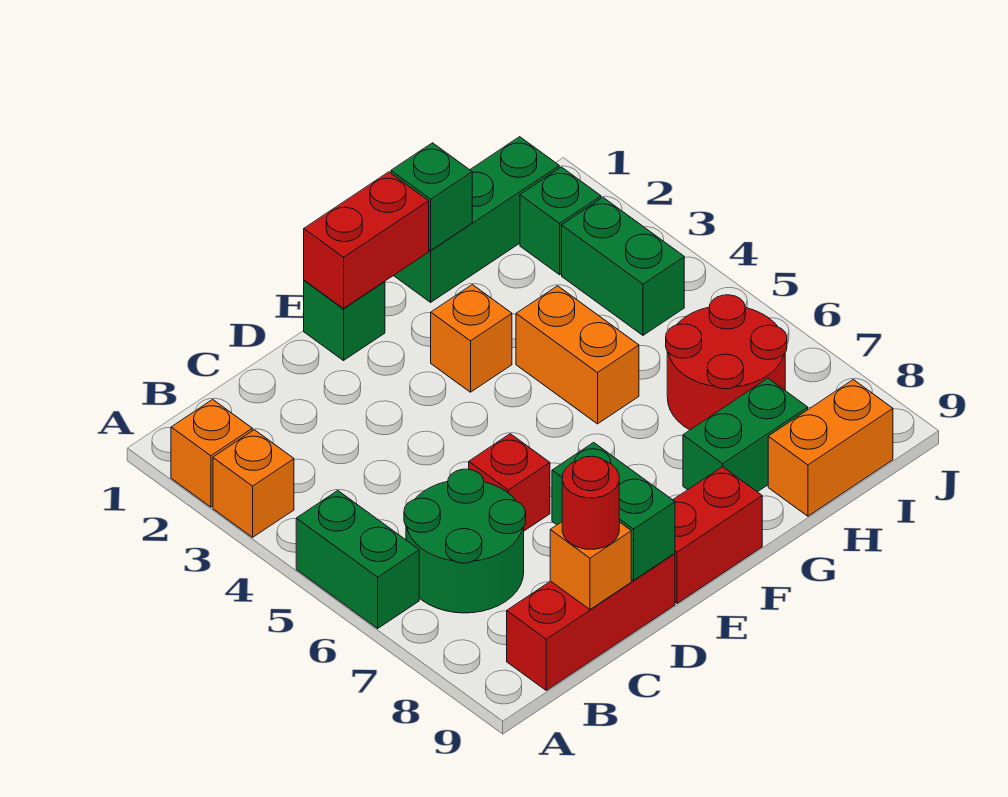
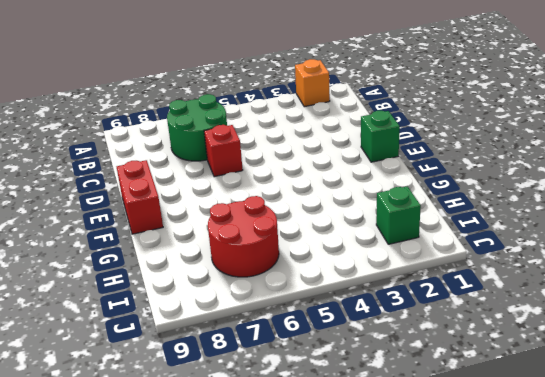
none -> orange 1x1 brick [213,430,294,537]
none -> green 1x2 brick [296,491,419,628]
none -> red 1x3 brick [507,553,675,690]

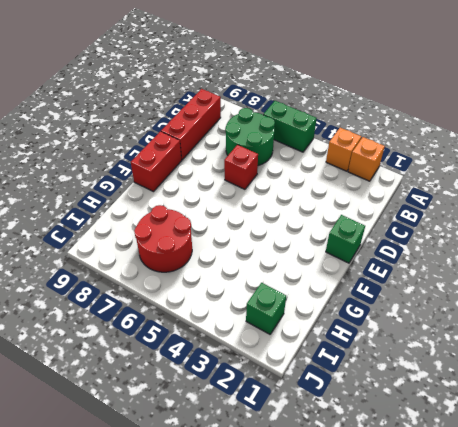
none -> orange 1x1 brick [431,285,512,392]
none -> green 1x3 brick [394,137,559,302]
none -> orange 1x2 brick [516,286,639,424]

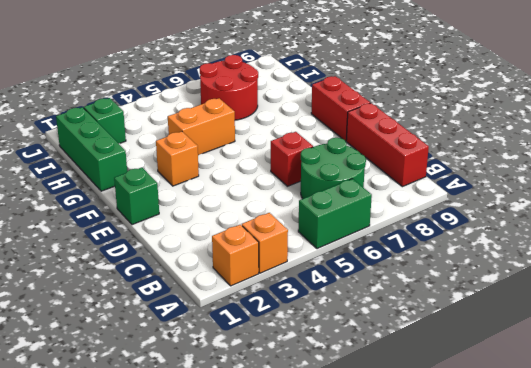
none -> green 1x2 brick [683,378,808,492]
none -> orange 1x2 brick [768,380,893,516]
none -> green 1x2 brick [562,198,684,335]

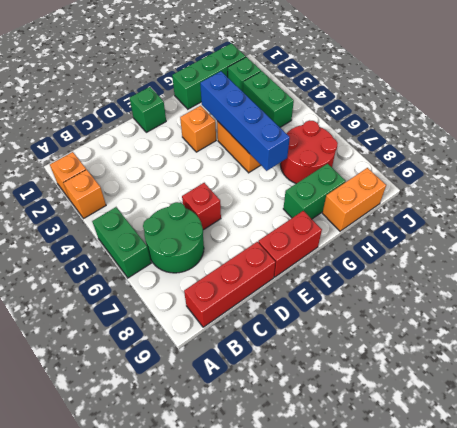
blue 1x4 brick [200,71,290,171] -> none
none -> orange 1x1 brick [550,522,631,609]
none -> green 1x2 brick [552,443,675,580]
none -> red 1x2 brick [304,172,429,309]

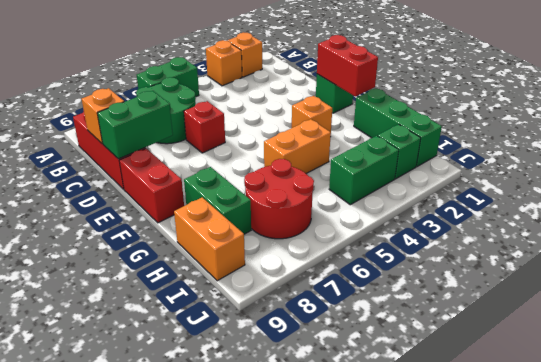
none -> green 1x1 brick [391,143,472,250]
none -> red 1x1 round brick [562,456,619,549]

